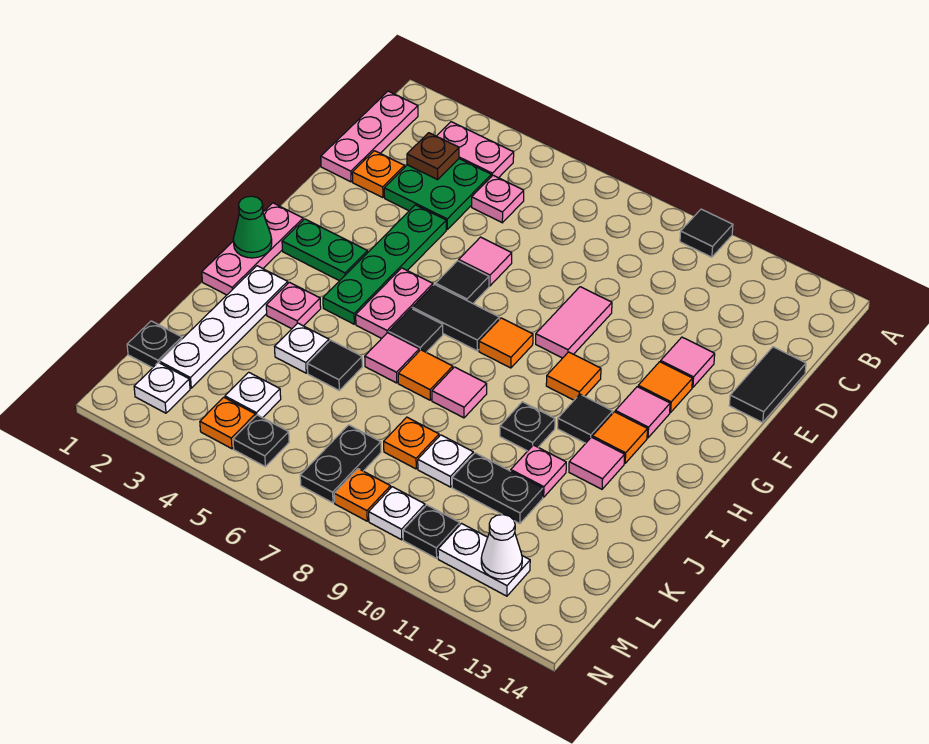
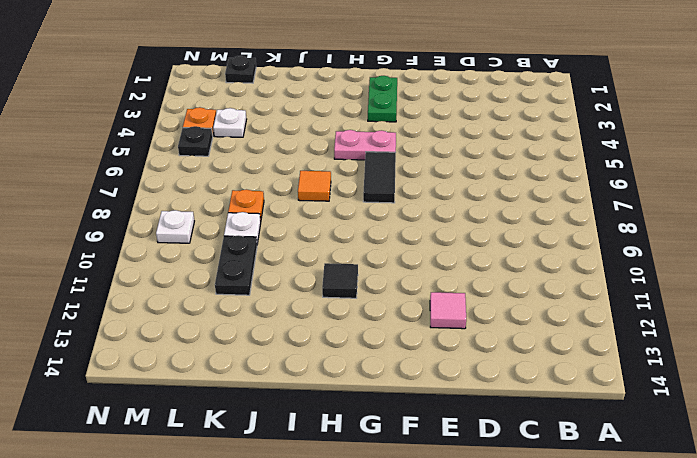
none -> black 1x1 tile [680,209,733,257]
none -> pink 1x3 plate [321,91,418,182]
none -> pink 1x2 plate [437,122,514,178]
none -> green 2x2 plate [384,159,491,229]

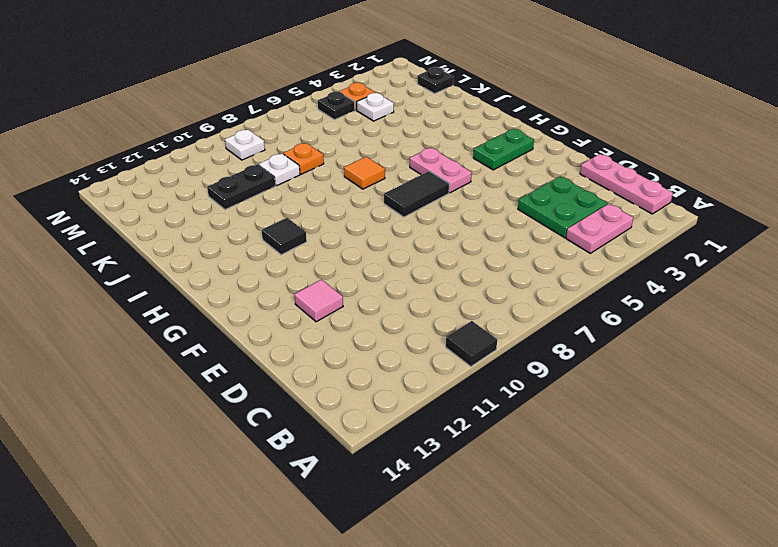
none -> pink 1x1 plate [472,175,524,223]
none -> orange 1x1 plate [352,151,405,198]
none -> black 1x2 tile [729,347,806,422]
none -> green 1x4 plate [323,205,446,324]

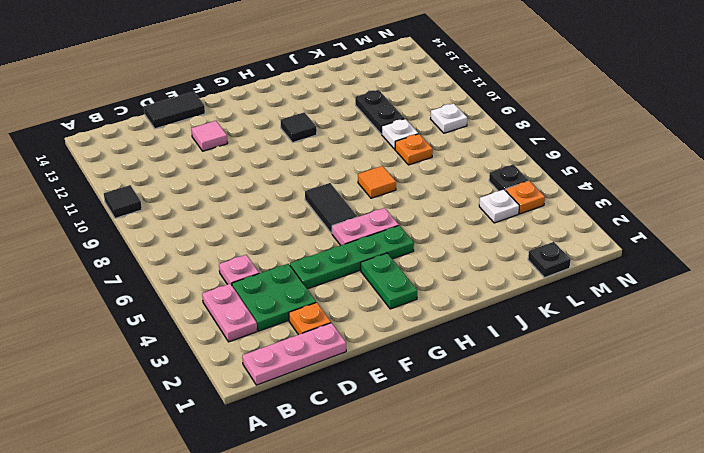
none -> pink 1x1 tile [459,237,512,286]
none -> pink 1x2 tile [536,287,612,358]
none -> black 1x1 tile [436,261,489,303]
none -> orange 1x1 tile [638,362,693,412]

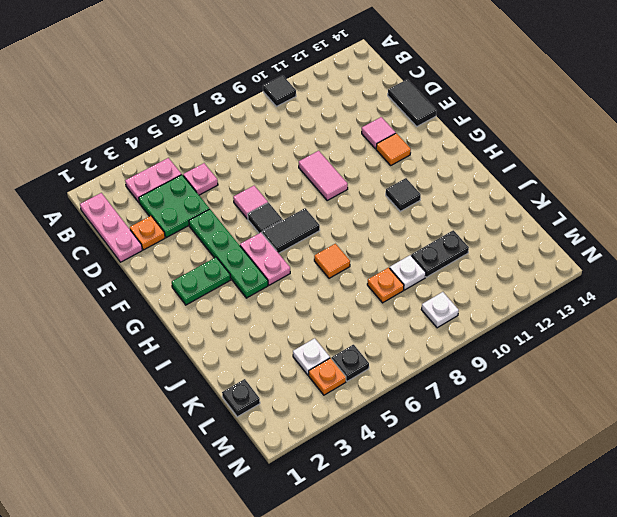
none -> pink 1x3 plate [202,203,303,295]
none -> orange 1x1 tile [479,318,533,368]
none -> orange 1x1 tile [546,352,601,400]
none -> pink 1x1 tile [615,387,670,438]

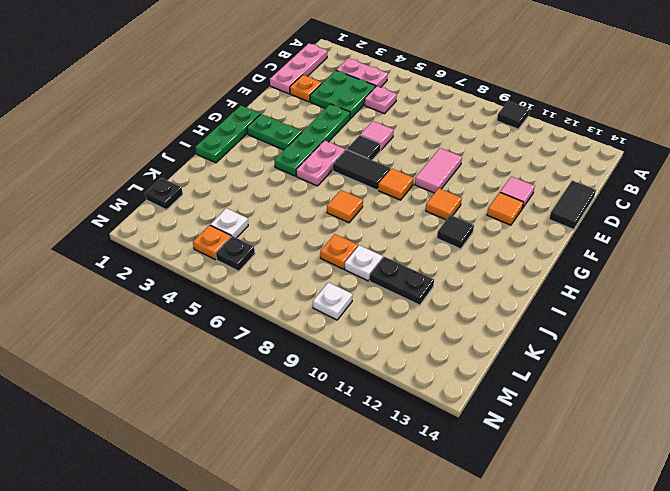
green 1x3 plate [196,105,260,163] -> pink 1x3 plate [202,203,303,295]
none -> pink 1x1 tile [615,387,670,438]
none -> black 1x1 tile [389,309,443,352]
none -> orange 1x1 tile [592,412,647,463]
none -> white 1x4 plate [160,266,288,388]

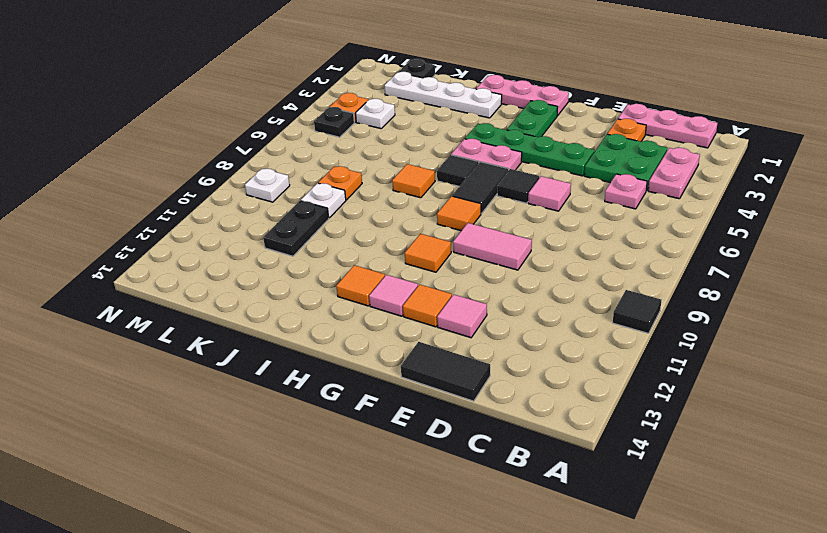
none -> black 1x1 tile [558,394,613,443]
none -> pink 1x1 plate [266,282,321,329]
none -> pink 1x1 tile [365,333,419,383]
none -> pink 1x1 tile [432,367,487,418]

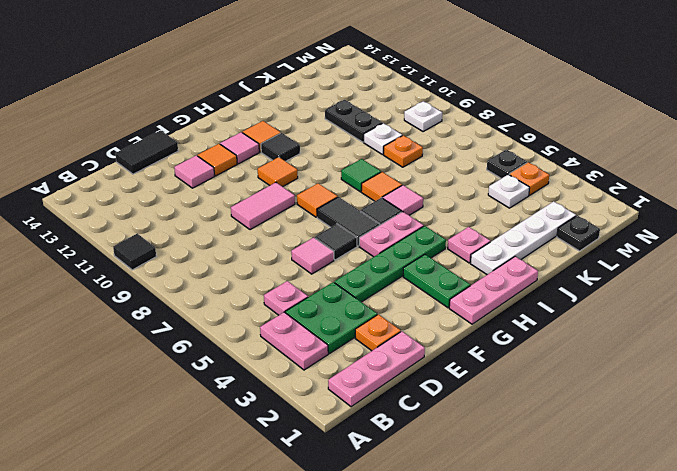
green 1x1 tile [341,159,381,192] -> pink 1x1 tile [432,367,487,418]
none -> black 1x1 plate [500,402,555,451]
none -> pink 1x1 tile [569,437,625,489]
none -> white 1x1 plate [275,323,329,373]
none -> black 1x1 tile [307,340,362,390]

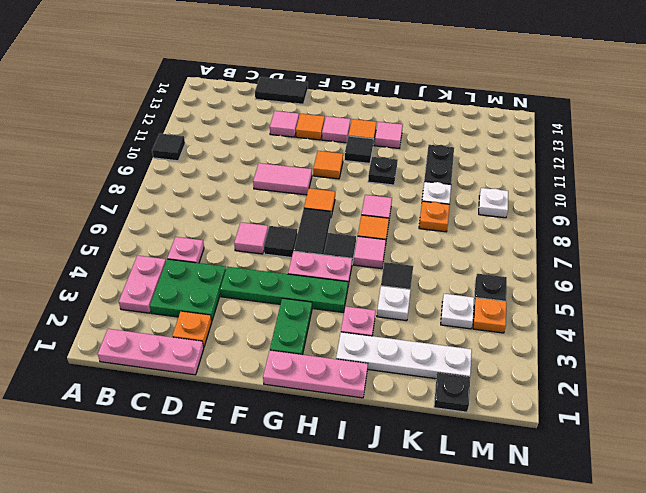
none -> pink 1x1 plate [511,445,566,497]
none -> black 1x2 plate [300,425,381,503]
none -> white 1x1 plate [134,363,190,413]
none -> orange 1x1 plate [334,469,391,521]

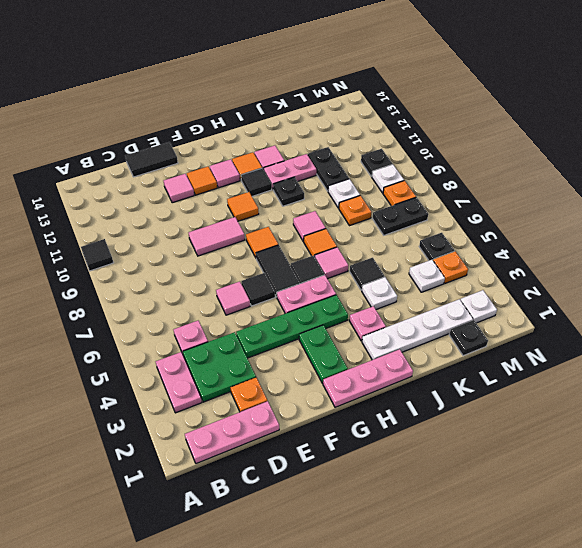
pink 1x2 plate [264,154,316,189] -> pink 1x1 plate [511,445,566,497]
none -> white 1x2 plate [438,524,530,596]
none -> brown 1x1 plate [407,133,459,180]
none -> green 1x1 cone [233,196,272,258]
none -> white 1x1 cone [481,515,522,579]

